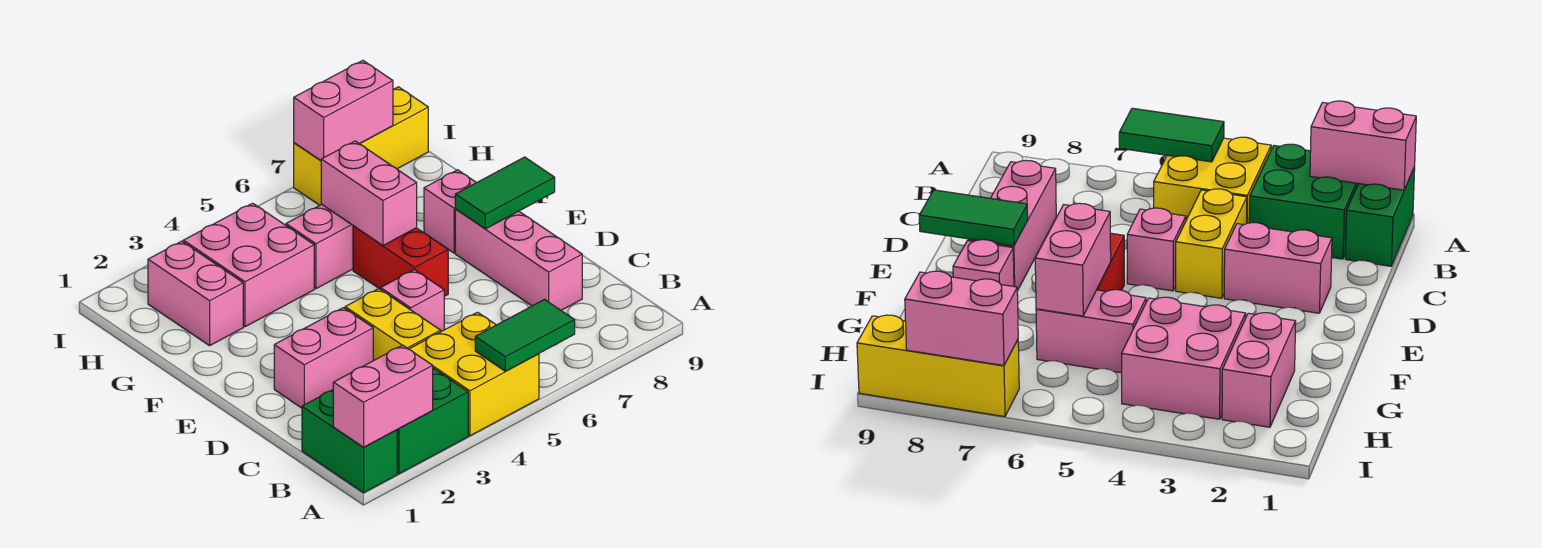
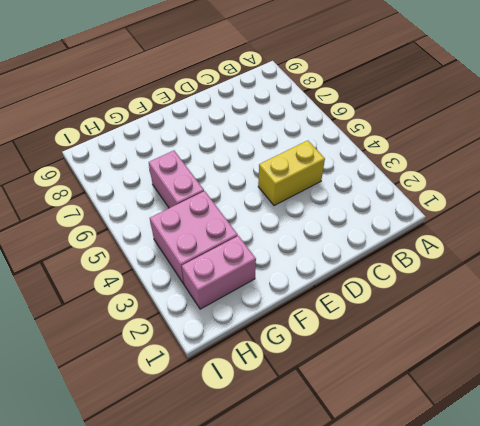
none -> green 1x2 brick [302,390,397,493]
none -> green 2x2 brick [397,368,468,474]
none -> yellow 2x2 brick [410,312,539,436]

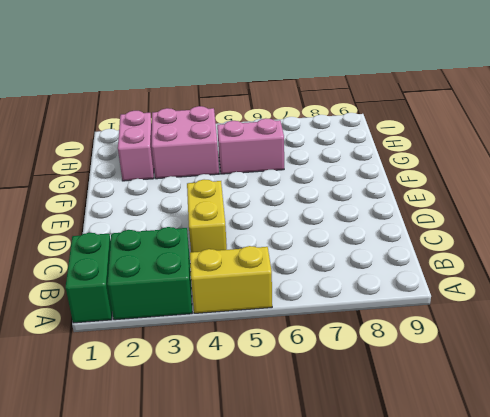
yellow 1x2 brick [190,246,272,313] -> yellow 2x2 brick [410,312,539,436]
none -> pink 1x3 brick [455,209,582,310]
none -> pink 1x2 brick [274,308,373,408]
none -> pink 1x1 brick [381,270,444,331]

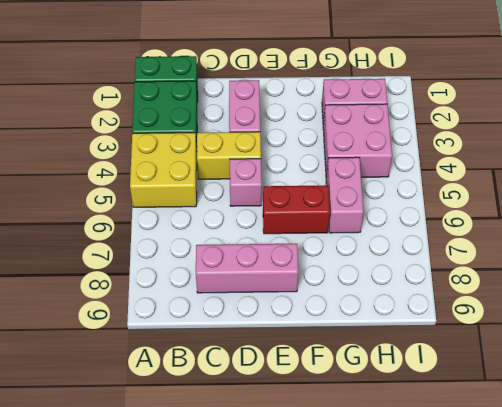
none -> pink 1x1 brick [424,170,476,253]
none -> yellow 1x3 brick [294,87,428,205]
none -> pink 1x2 brick [333,345,433,447]

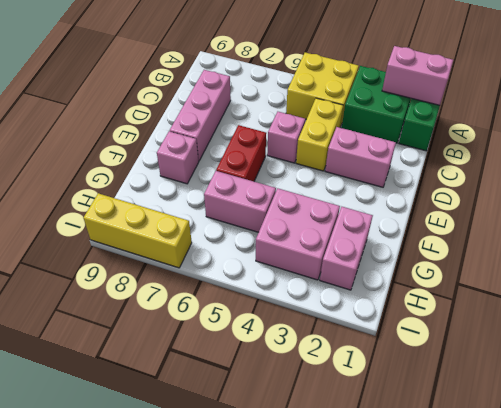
none -> green 1x2 tile [475,300,575,371]
none -> green 1x2 tile [455,157,555,229]
none -> pink 1x2 brick [321,141,417,245]

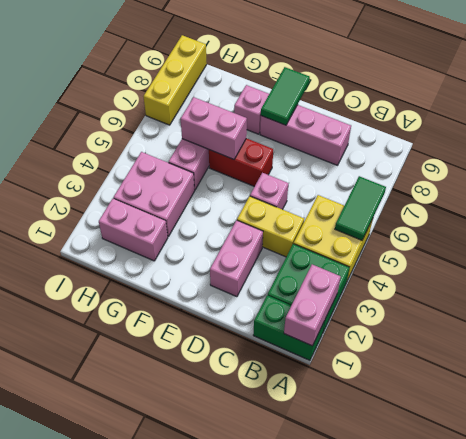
none -> pink 1x2 brick [294,60,393,160]

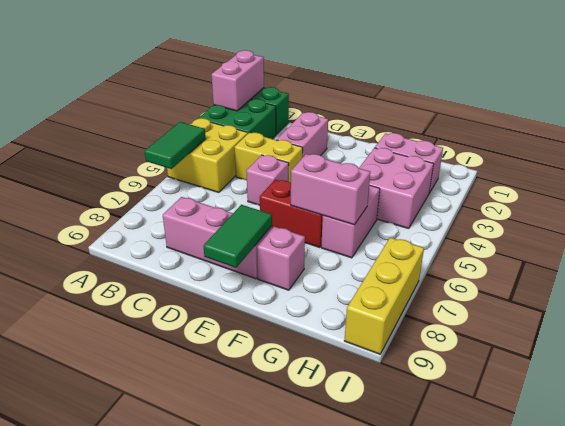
none -> pink 1x2 brick [294,60,393,160]

